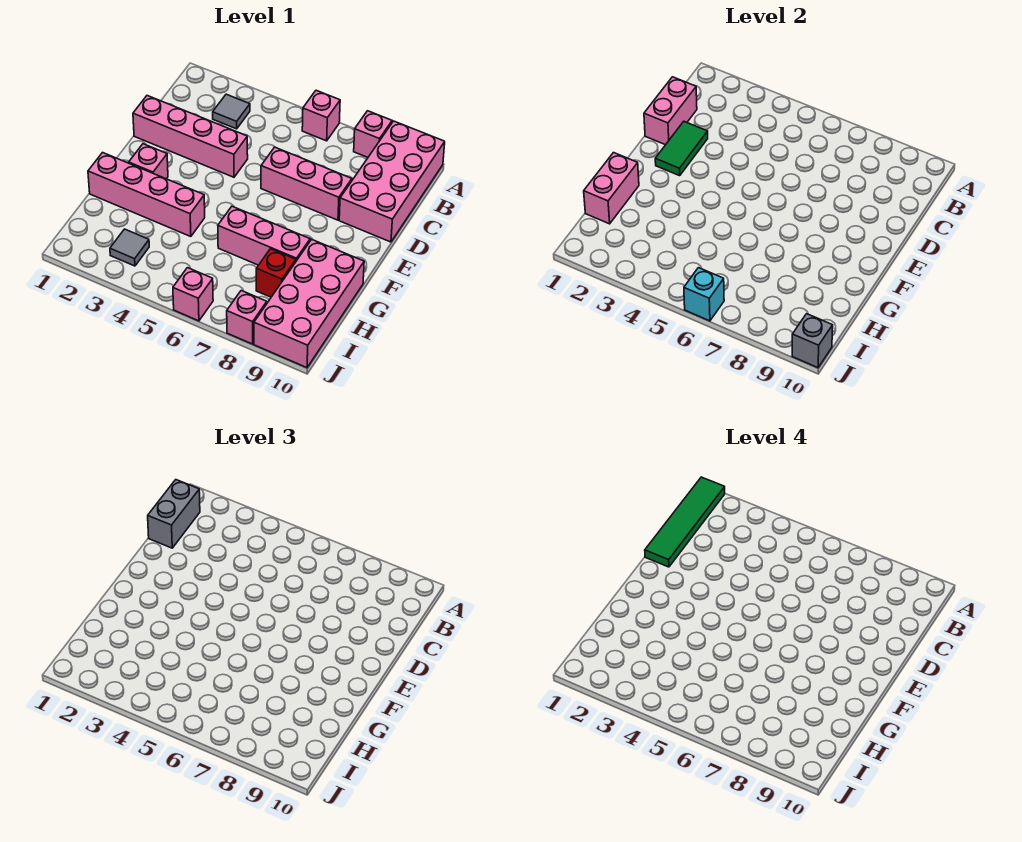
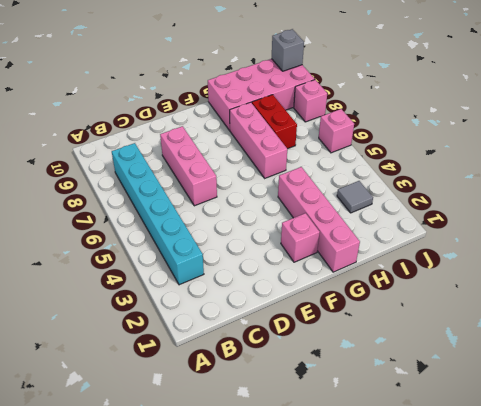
cyan 1x6 brick [112,143,204,285] -> grey 1x1 tile [213,94,250,129]
red 1x2 brick [252,95,297,149] -> red 1x1 brick [256,249,296,297]
none -> pink 1x1 brick [302,90,340,141]
none -> pink 1x1 brick [354,111,392,157]
none -> pink 2x4 brick [339,121,445,242]

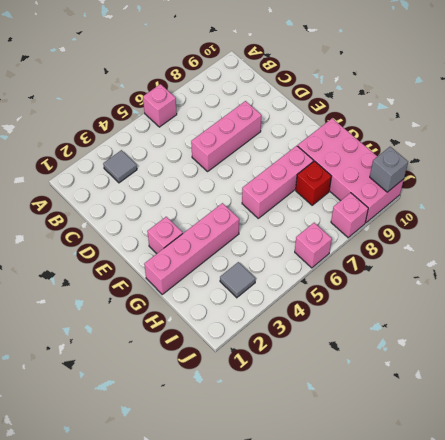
none -> pink 1x1 brick [354,111,392,157]
none -> pink 2x4 brick [339,121,445,242]
none -> pink 1x4 brick [133,96,248,177]

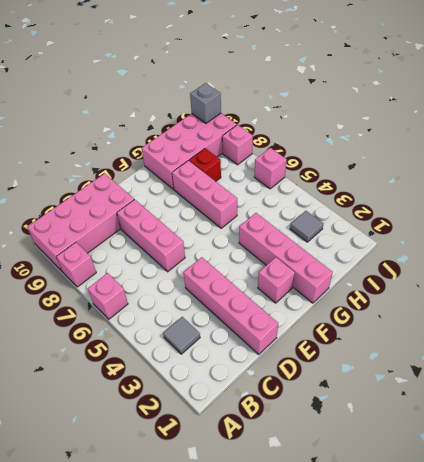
none -> pink 1x2 brick [644,77,697,145]
none -> green 1x2 tile [655,122,708,176]
none -> pink 1x2 brick [584,153,639,224]

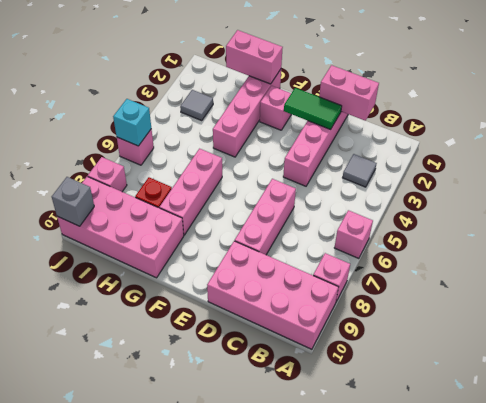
none -> grey 1x2 brick [148,480,200,548]
none -> green 1x4 tile [645,477,725,567]

